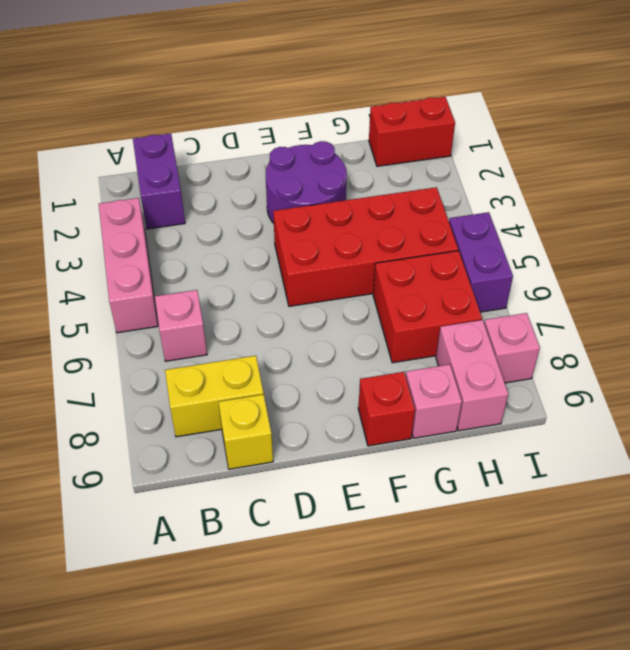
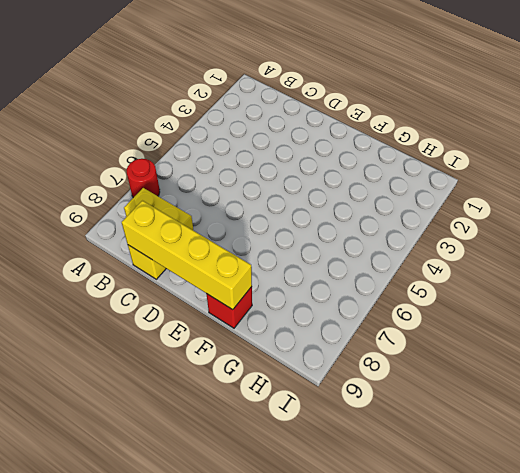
red 1x1 round brick [126,159,160,198] -> none
yellow 1x4 brick [122,201,252,310] -> none
none -> pink 1x3 brick [99,198,158,333]
none -> purple 1x2 brick [133,133,185,229]
none -> pink 1x1 brick [155,290,207,361]

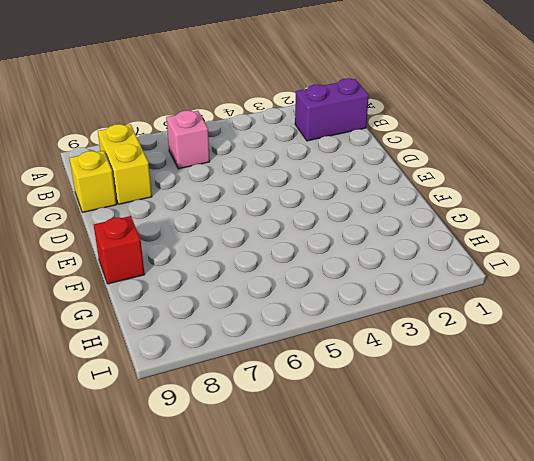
none -> pink 1x3 brick [99,198,158,333]
none -> purple 2x2 round brick [266,141,347,223]
none -> red 2x4 brick [273,187,458,306]

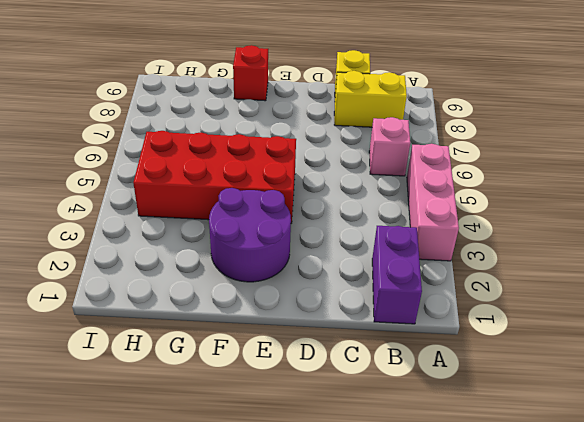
none -> red 2x2 brick [373,251,482,363]
none -> pink 1x1 brick [406,364,462,438]
none -> red 1x2 brick [369,97,455,166]

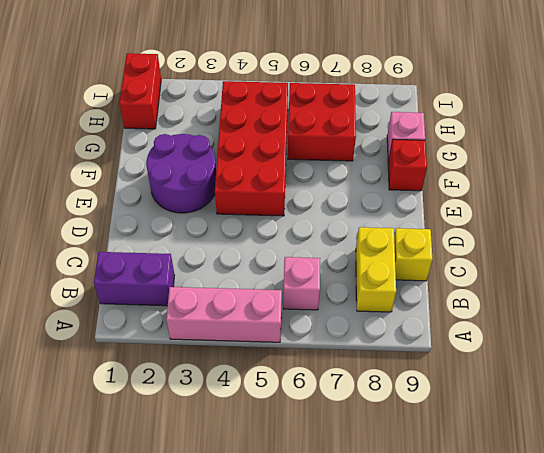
none -> pink 1x2 brick [436,320,508,431]
none -> purple 1x2 brick [449,212,513,312]
none -> pink 1x1 brick [484,313,540,383]

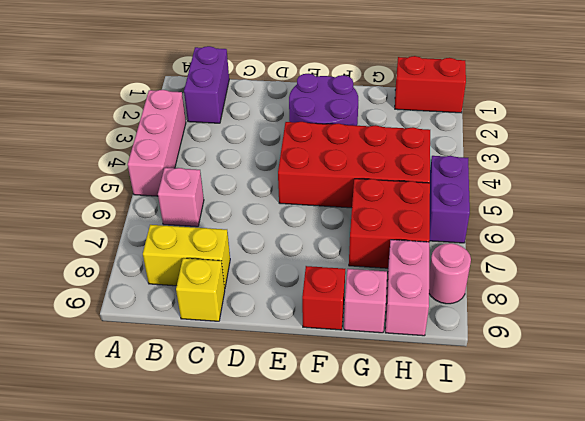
pink 1x1 round brick [429,243,471,304] -> pink 1x1 brick [484,313,540,383]

